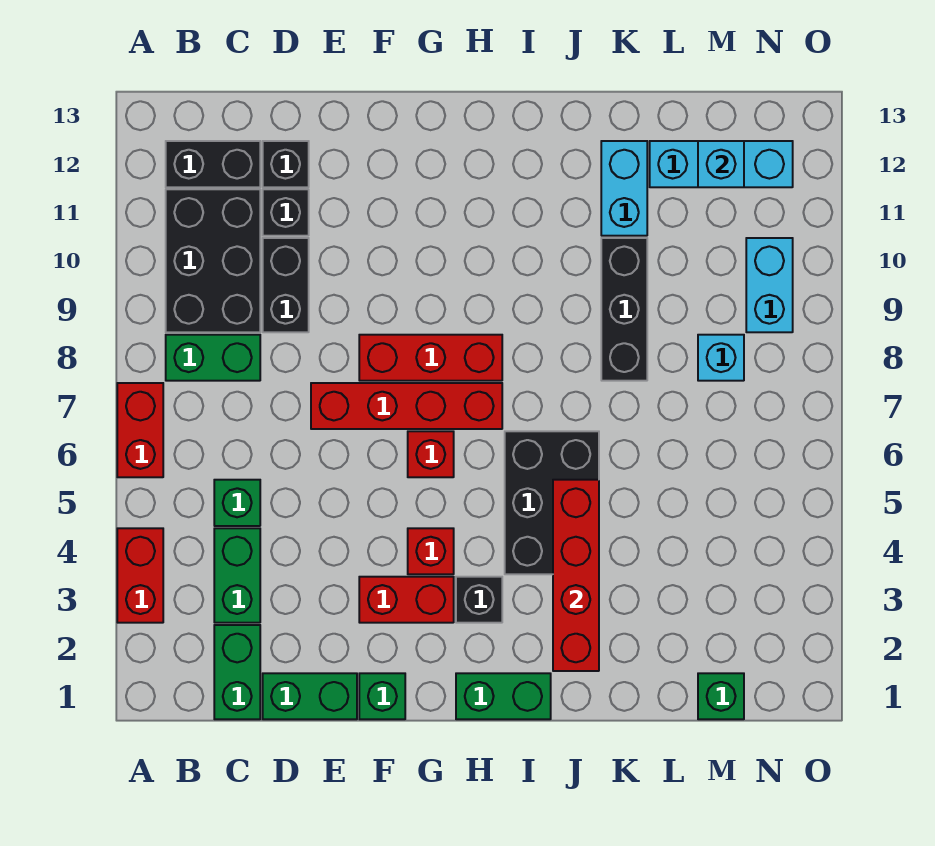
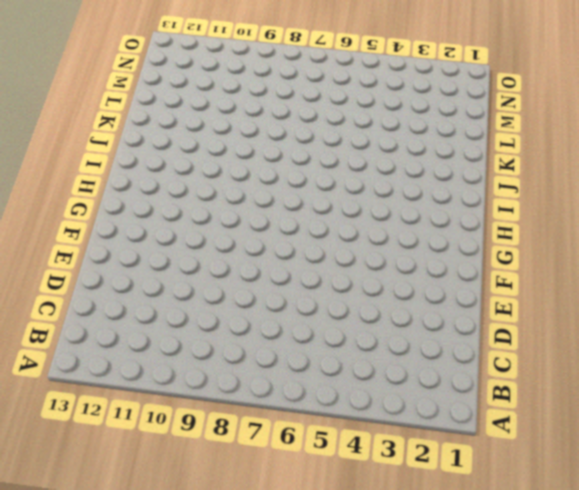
none -> red 1x2 brick [117,528,163,623]
none -> red 1x2 brick [117,383,163,477]
none -> green 1x2 brick [166,335,260,381]

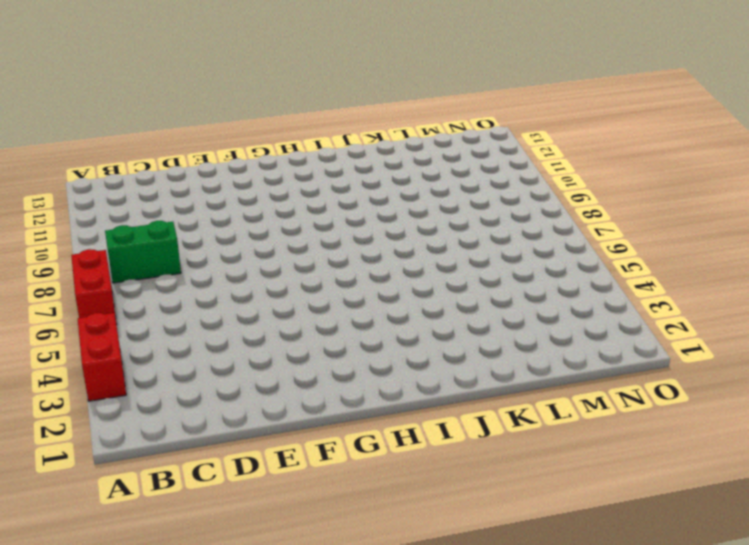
none -> black 2x3 brick [166,189,260,332]
none -> black 1x2 brick [166,141,260,187]
none -> green 1x2 brick [214,625,260,719]

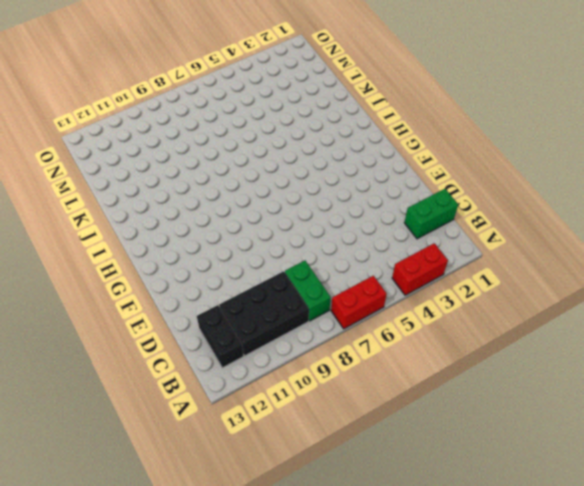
none -> green 1x2 brick [214,528,260,623]
none -> green 1x1 brick [214,480,260,526]
none -> green 1x2 brick [263,673,357,719]

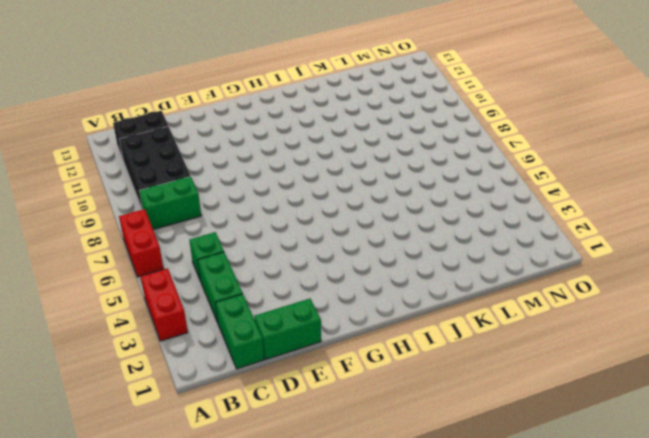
none -> black 1x2 brick [263,238,309,332]
none -> black 1x1 brick [263,189,309,236]
none -> black 1x1 brick [263,141,309,187]

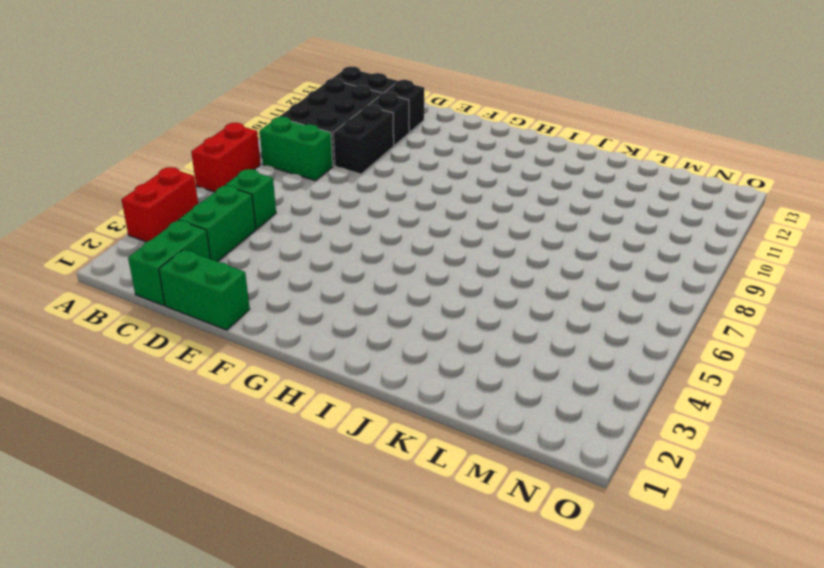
none -> red 1x4 brick [311,383,502,429]
none -> green 1x1 brick [359,673,405,719]
none -> red 1x2 brick [359,577,454,623]

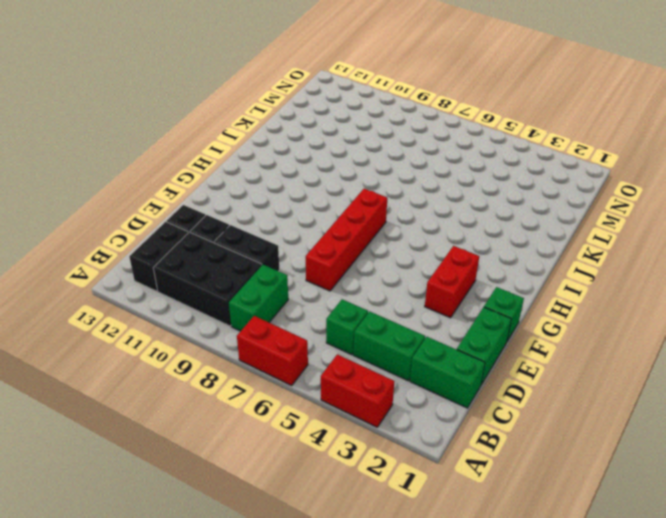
none -> red 1x3 brick [359,335,502,381]
none -> red 1x1 brick [408,528,454,574]
none -> red 1x1 brick [408,431,454,477]

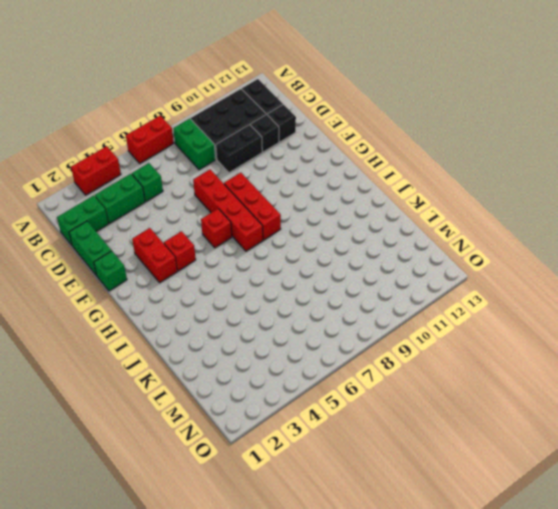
none -> green 1x2 brick [456,673,551,719]
none -> black 1x1 brick [456,577,502,623]
none -> black 2x3 brick [505,431,599,574]

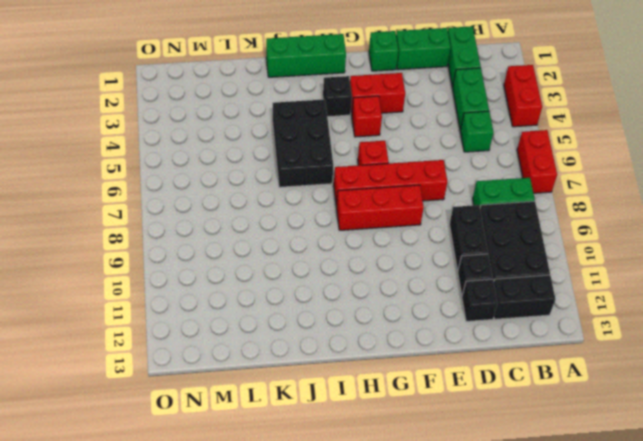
green 1x3 brick [266,34,346,77] -> green 1x2 brick [456,673,551,719]
none -> black 1x3 brick [601,238,647,381]
none -> cyan 1x2 brick [601,141,647,236]
none -> cyan 1x3 brick [650,141,793,187]

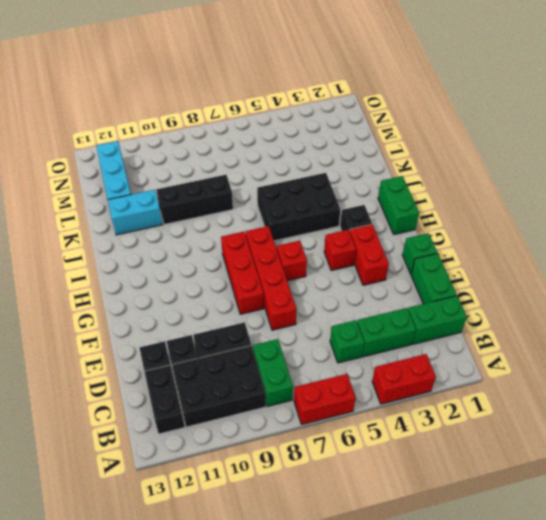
none -> green 1x1 brick [698,673,744,719]
none -> cyan 1x1 brick [698,335,744,381]
none -> cyan 1x2 brick [746,238,793,332]

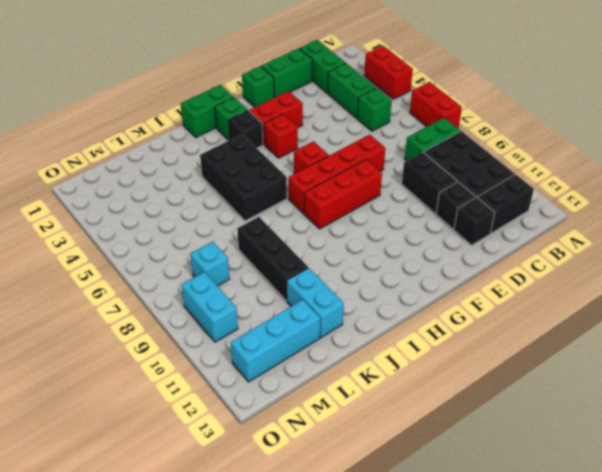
green 1x1 brick [215,97,248,140] -> green 1x1 brick moved to [698,673,744,719]
none -> red 1x4 brick [553,480,599,671]
none -> cyan 1x1 brick [698,141,744,187]

